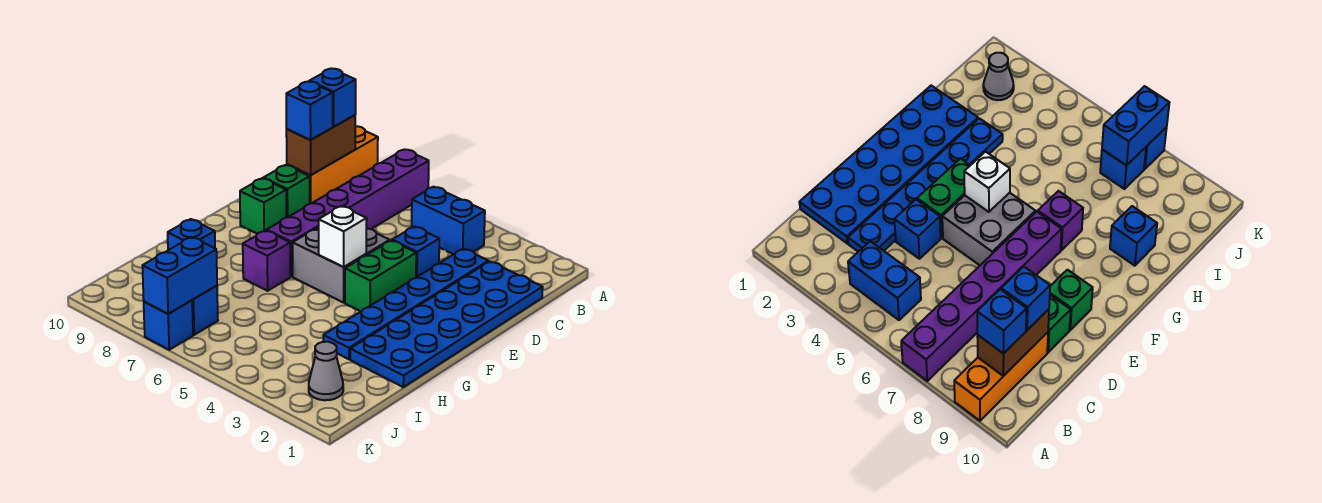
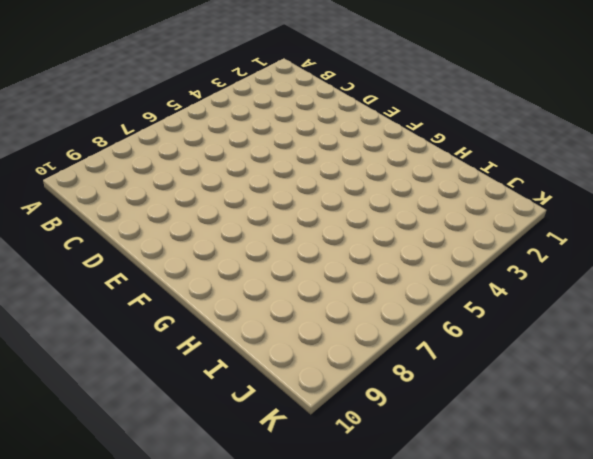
none -> purple 1x6 brick [267,149,429,277]
none -> orange 1x3 brick [287,126,378,204]
none -> blue 1x2 brick [412,187,485,254]

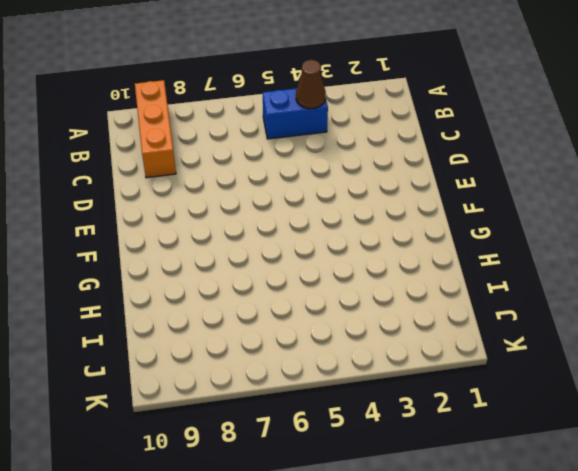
brown 1x1 cone [296,60,326,109] -> none
none -> purple 1x6 brick [267,149,429,277]
none -> blue 2x6 plate [350,261,543,387]
none -> blue 1x6 plate [323,249,488,359]

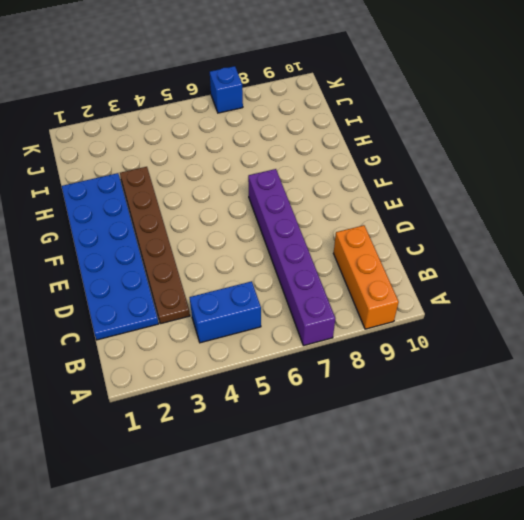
brown 1x6 plate [120,167,190,324] -> blue 1x6 plate [323,249,488,359]
none -> blue 1x1 brick [392,226,439,277]
none -> green 1x1 brick [263,165,310,217]
none -> green 1x2 brick [345,241,416,311]

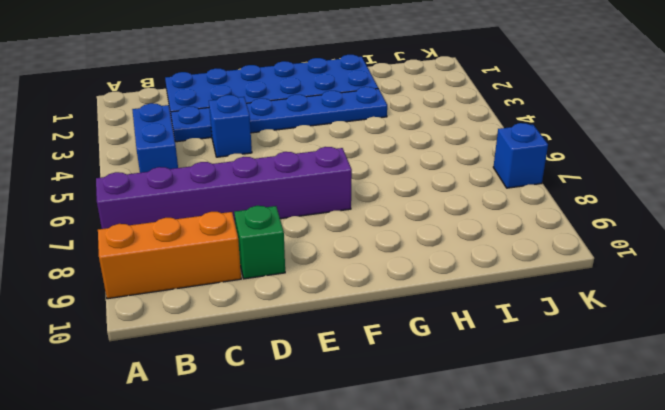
none -> green 1x2 brick [345,241,416,311]
none -> grey 2x2 brick [293,227,390,303]
none -> green 1x1 brick [240,178,286,234]

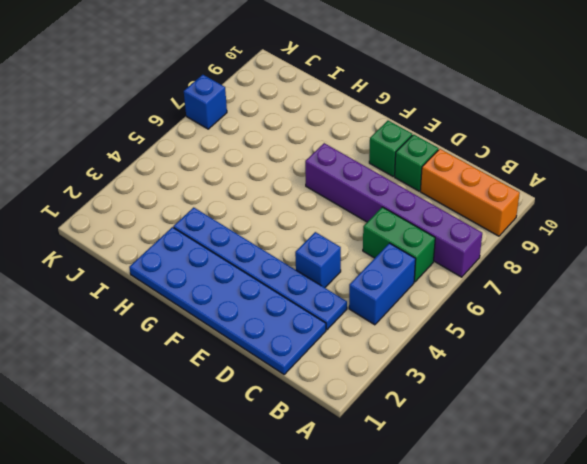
green 1x2 brick [363,207,435,282] -> green 1x2 brick moved to [345,241,416,311]
none -> grey 2x2 brick [293,227,390,303]
none -> purple 1x1 brick [243,230,290,291]
none -> blue 1x1 brick [168,219,215,250]

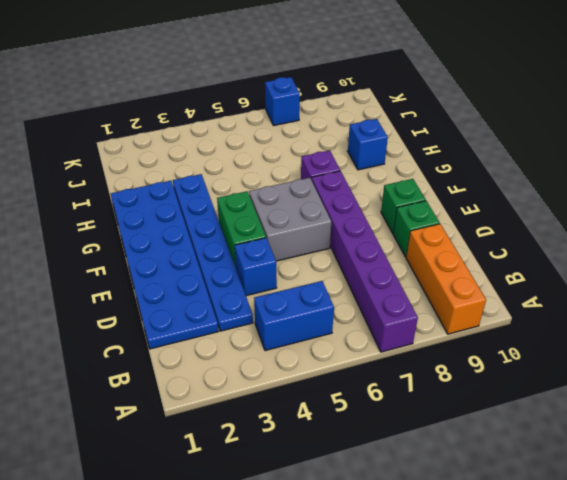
none -> grey 1x1 cone [309,342,343,400]
none -> blue 1x1 brick [192,286,218,335]
none -> brown 1x2 brick [286,115,355,175]

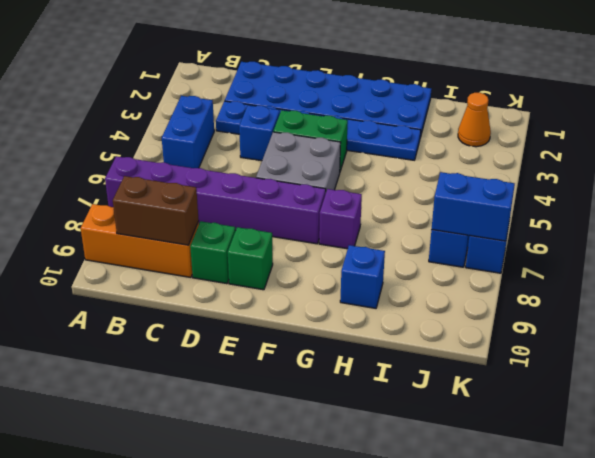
orange 1x1 cone [458,93,491,147] -> grey 1x1 cone [309,342,343,400]
none -> white 1x1 brick [319,206,367,267]
none -> blue 1x1 brick [309,69,356,127]
none -> blue 1x1 brick [286,81,333,140]

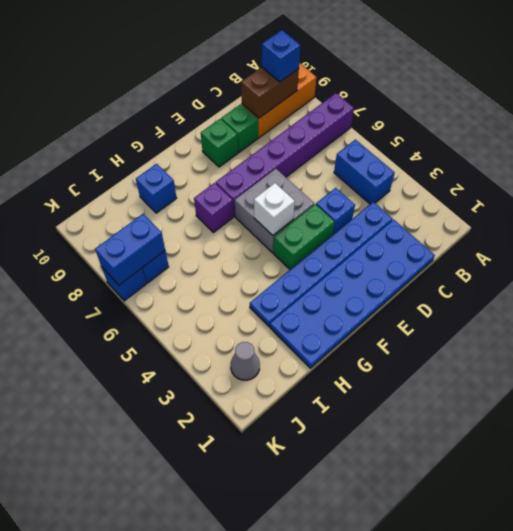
none -> blue 1x1 brick [286,81,333,140]

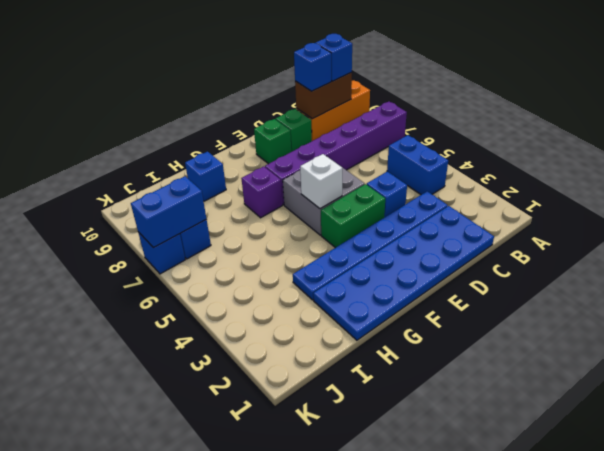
none -> grey 1x1 cone [309,342,343,400]

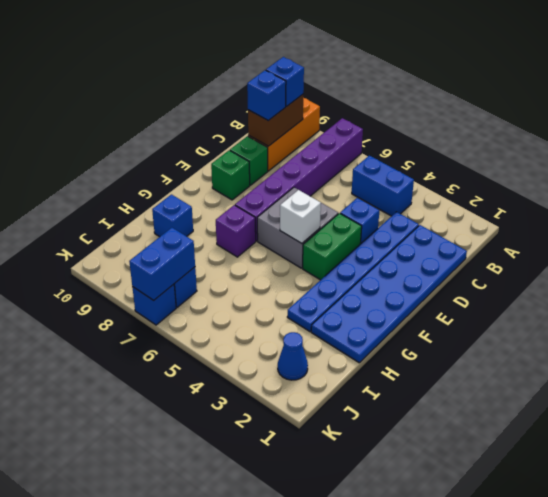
blue 1x1 cone [278,332,308,380] -> grey 1x1 cone [309,342,343,400]

